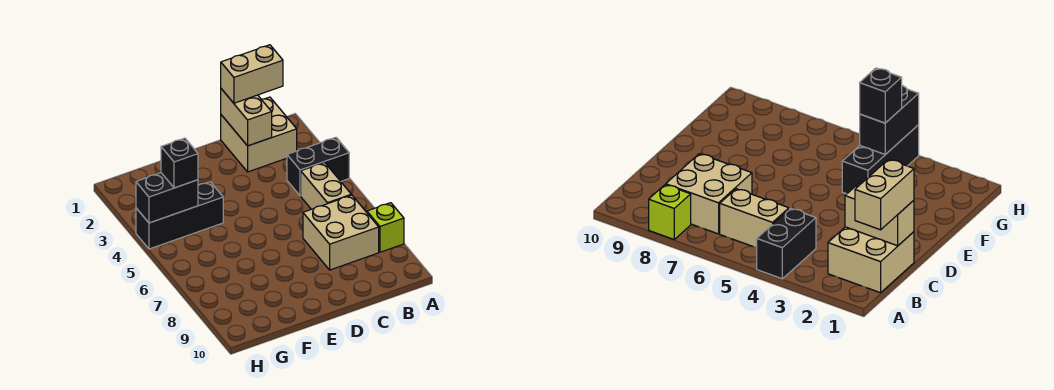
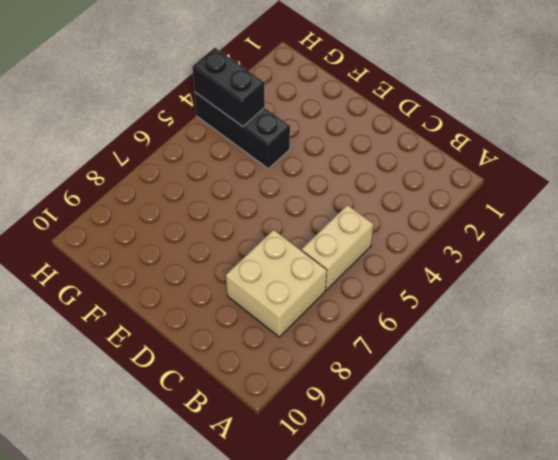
none -> black 1x2 brick [287,137,349,196]
none -> lime 1x1 brick [367,203,404,252]

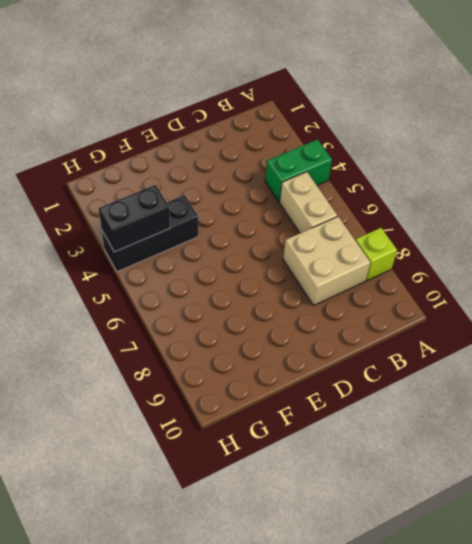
green 1x2 brick [265,139,332,202] -> black 1x2 brick [287,137,349,196]
none -> tan 2x2 brick [221,97,297,172]
none -> tan 1x2 brick [221,89,272,146]

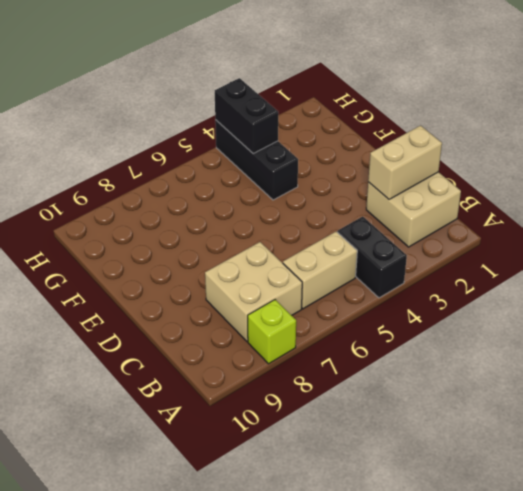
none -> tan 1x2 brick [221,45,283,103]
none -> black 1x1 brick [161,138,198,188]

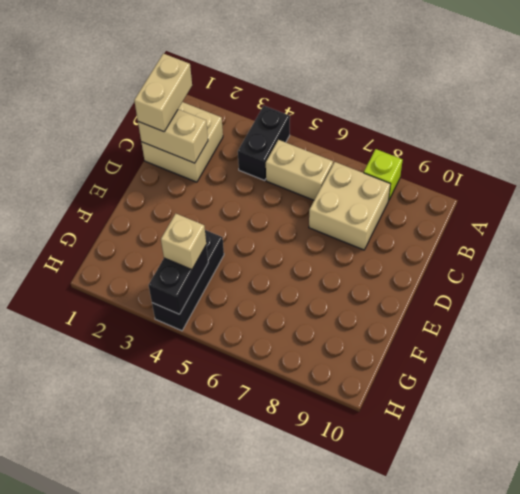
tan 1x1 brick [161,214,206,270] -> black 1x1 brick [161,138,198,188]

